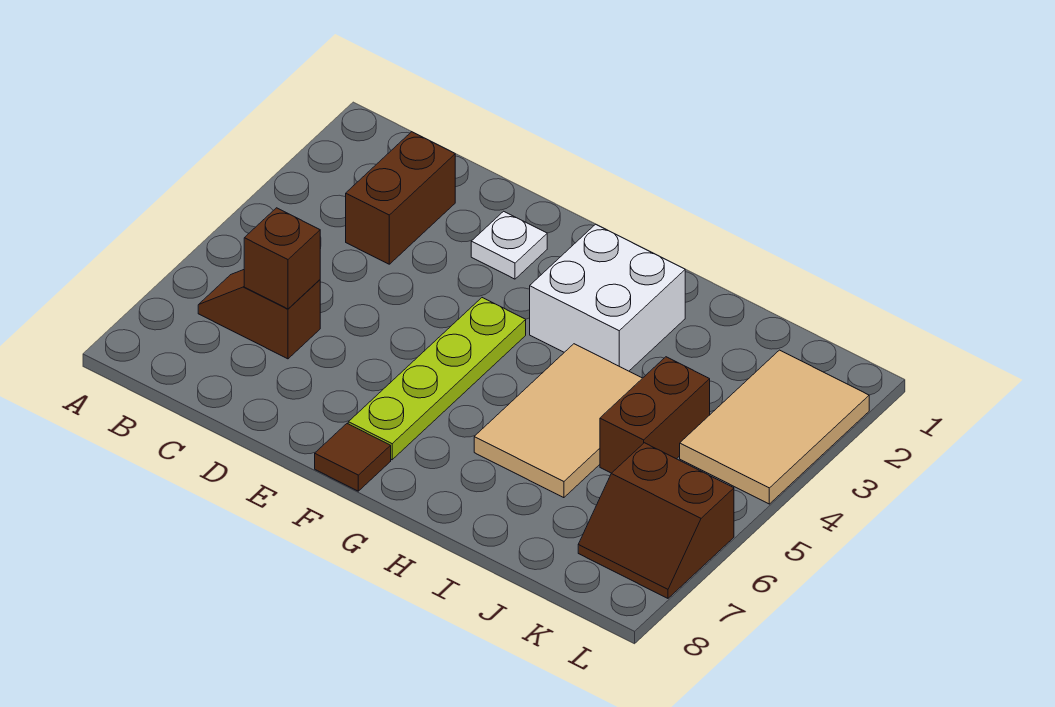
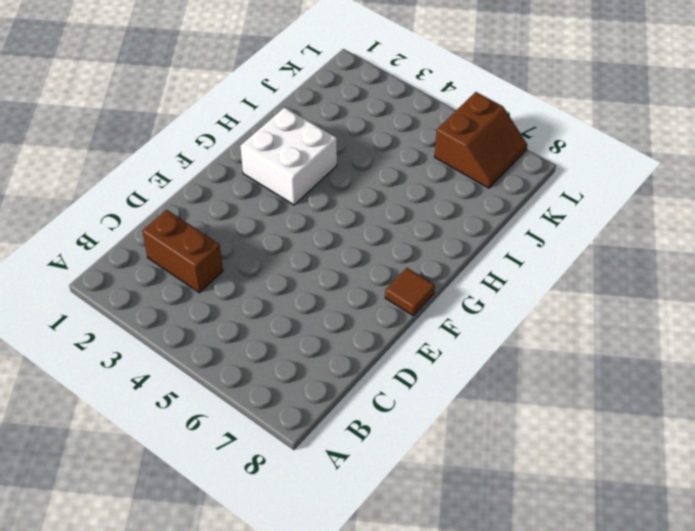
none -> brown 1x2 slope [198,270,320,359]
none -> white 1x1 plate [471,211,547,279]

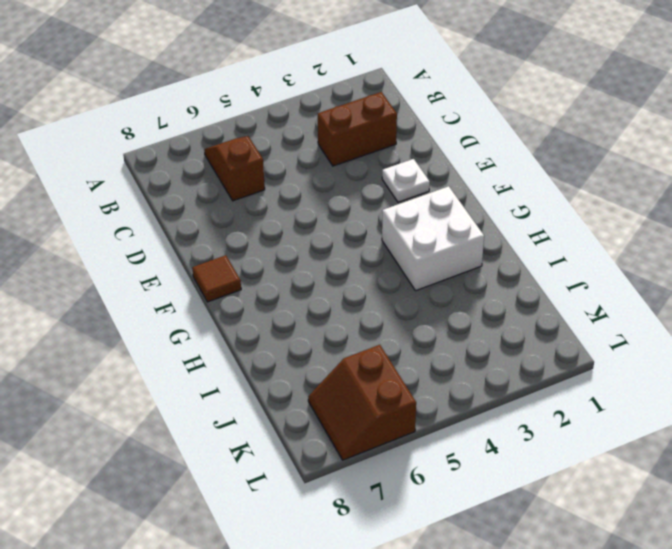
none -> lime 1x4 plate [348,298,526,460]
none -> tan 2x3 tile [474,344,642,498]

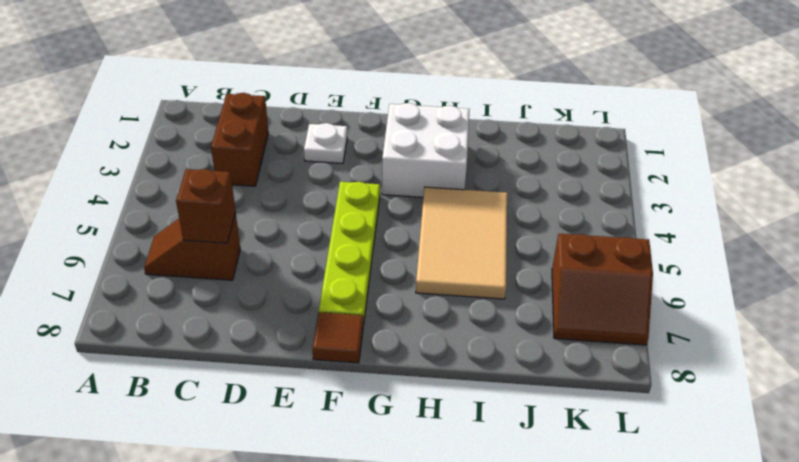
none -> brown 1x2 brick [600,357,710,473]
none -> tan 2x3 tile [680,350,869,504]

